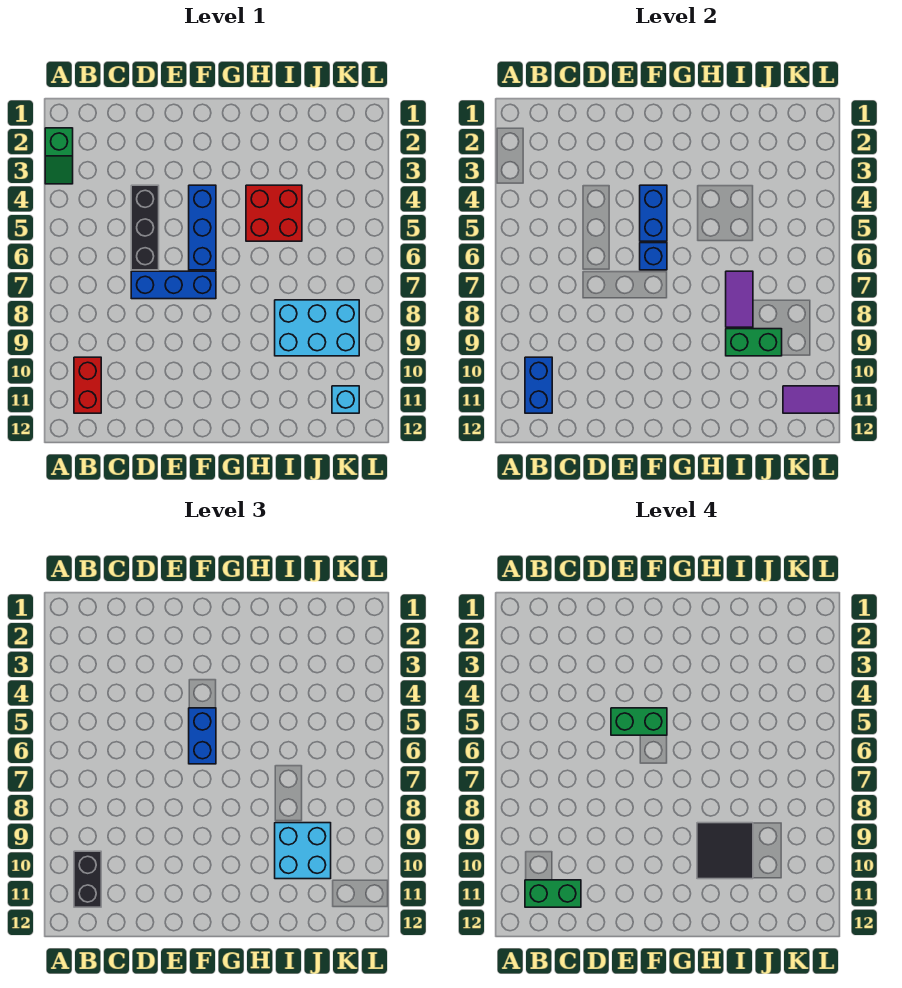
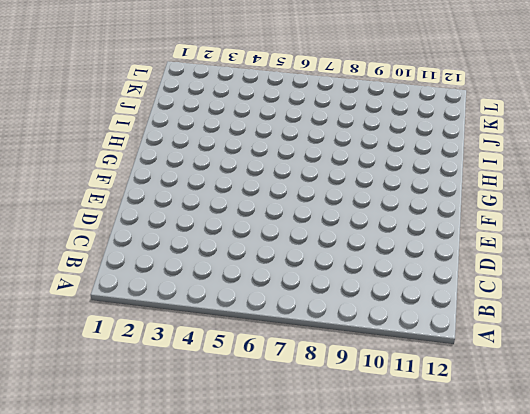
none -> green 1x2 slope [45,128,73,184]
none -> red 1x2 brick [74,357,101,413]
none -> black 1x3 brick [131,185,159,270]

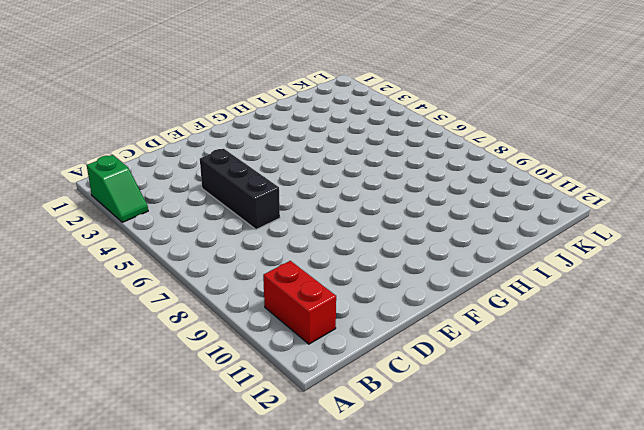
none -> blue 1x3 brick [131,271,216,299]
none -> blue 1x3 brick [189,185,216,270]
none -> red 2x2 brick [246,185,302,241]

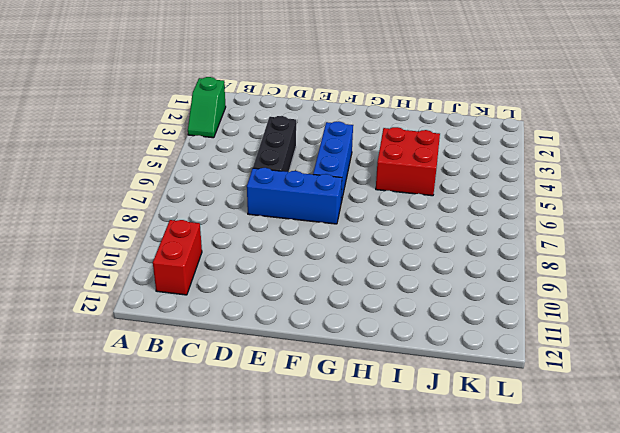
none -> cyan 2x3 brick [275,300,359,356]
none -> cyan 1x1 brick [332,386,359,413]
none -> blue 1x2 brick [525,357,552,413]

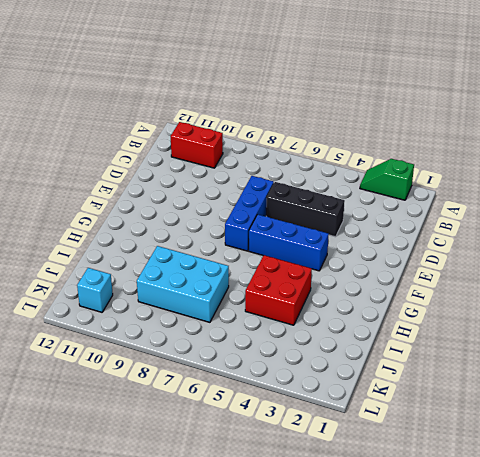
cyan 2x3 brick [137,246,229,322] -> cyan 2x3 brick turned to [275,300,359,356]
none -> blue 1x2 brick [525,357,552,413]
none -> blue 1x2 brick [640,185,667,241]
none -> blue 1x1 brick [640,243,667,270]

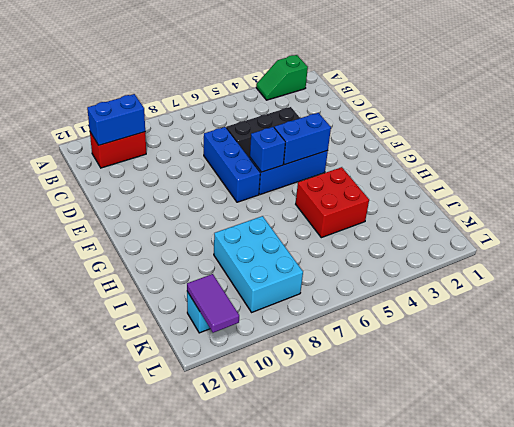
none -> purple 1x2 tile [726,271,753,327]
none -> green 1x2 brick [726,329,782,356]
none -> black 1x2 brick [74,851,101,907]

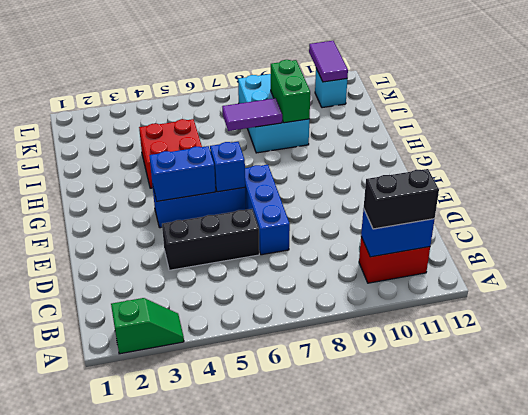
none -> blue 1x2 brick [189,708,216,764]
none -> cyan 2x2 brick [275,823,331,879]
none -> green 1x2 brick [525,880,581,907]

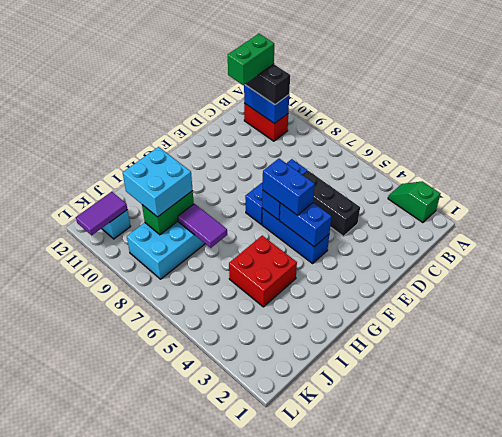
none -> green 1x2 brick [611,708,667,735]
none -> black 2x2 tile [697,823,753,879]

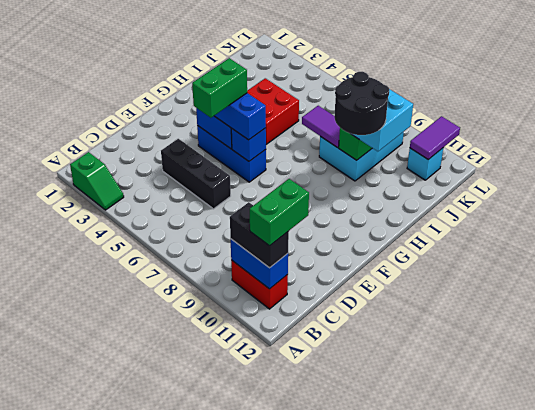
black 2x2 round brick [334,72,389,135] -> black 2x2 tile [697,823,753,879]
none -> blue 1x3 brick [131,271,216,299]

